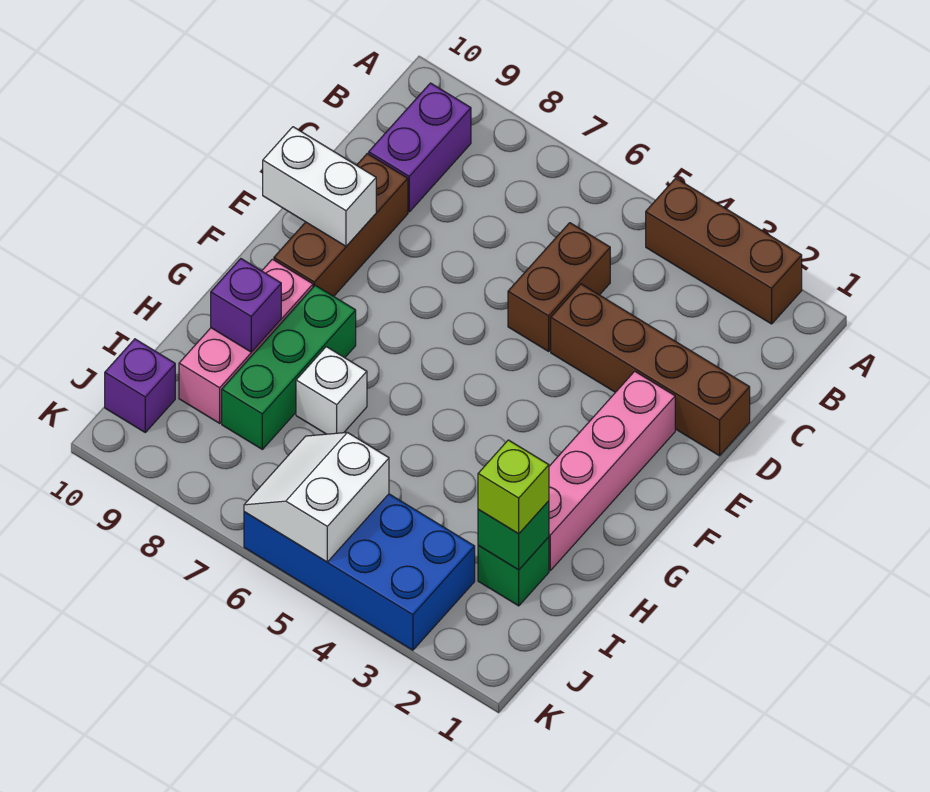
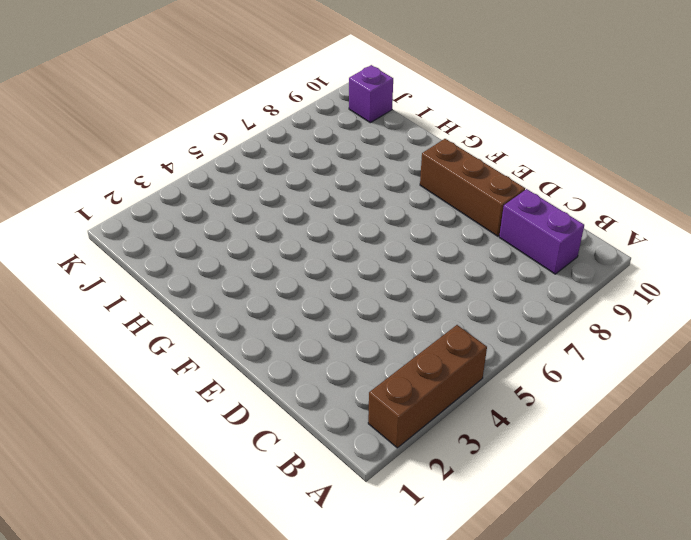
none -> brown 1x2 brick [508,223,610,351]
none -> brown 1x4 brick [551,284,750,456]
none -> pink 1x4 brick [549,371,675,570]

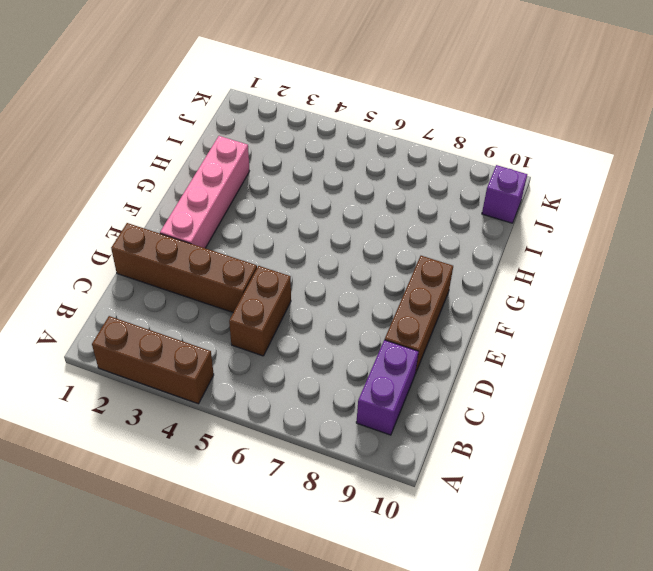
none -> green 1x3 brick [222,285,356,449]
none -> pink 1x3 brick [179,259,313,423]
none -> white 1x1 brick [296,347,367,434]

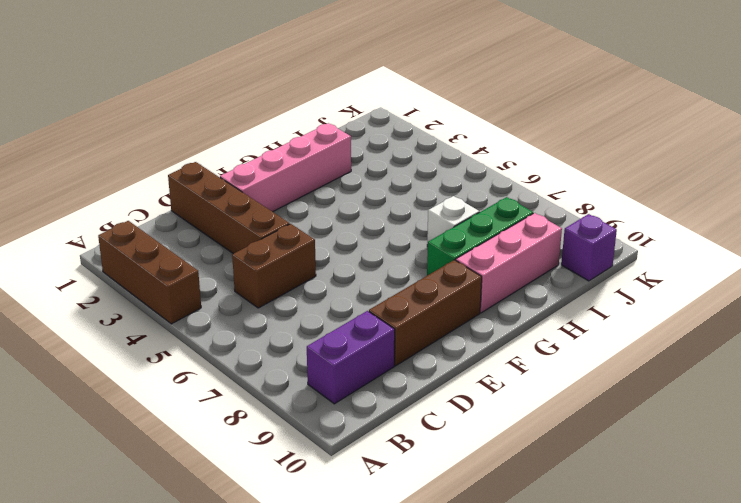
none -> green 1x1 brick [478,537,549,606]
none -> blue 2x4 brick [244,494,475,650]
none -> white 1x2 brick [263,127,376,246]

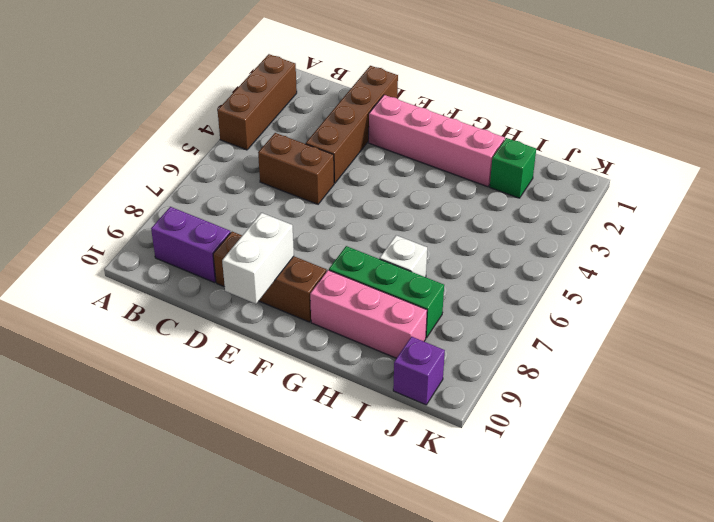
none -> blue 2x4 brick [244,494,475,650]
none -> purple 1x1 brick [211,259,281,352]
none -> green 1x1 brick [478,501,549,570]

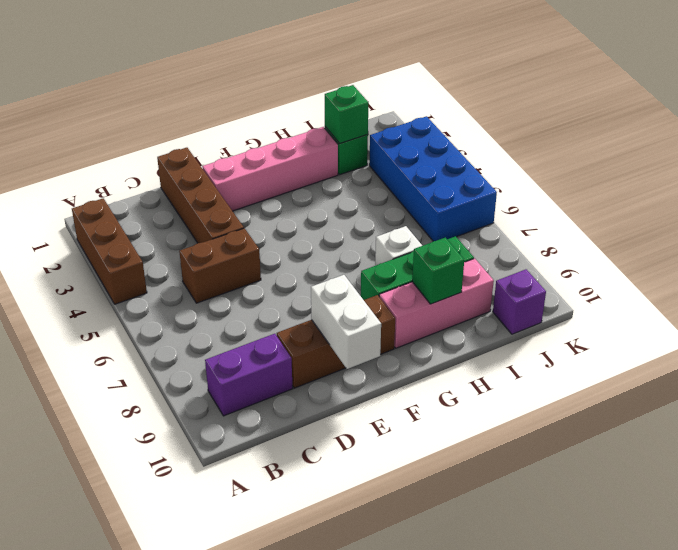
green 1x1 brick [412,238,464,304] -> purple 1x1 brick [211,259,281,352]
none -> white 2x2 slope [244,432,389,562]
none -> lime 1x1 brick [478,440,549,534]

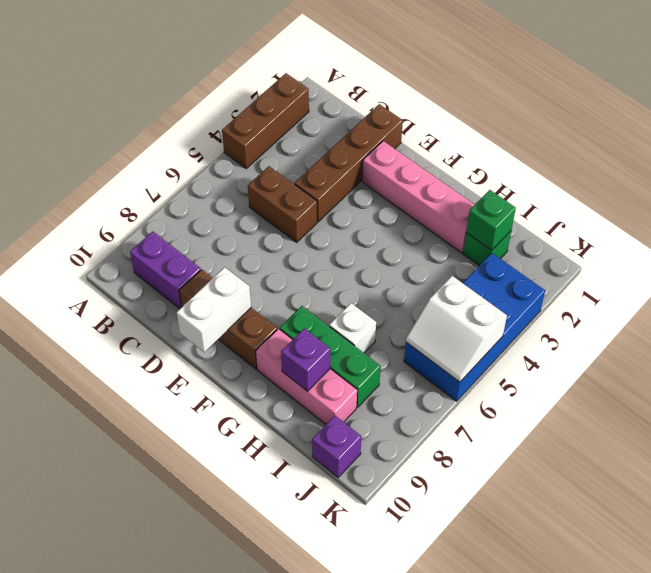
none -> lime 1x1 brick [478,440,549,534]

